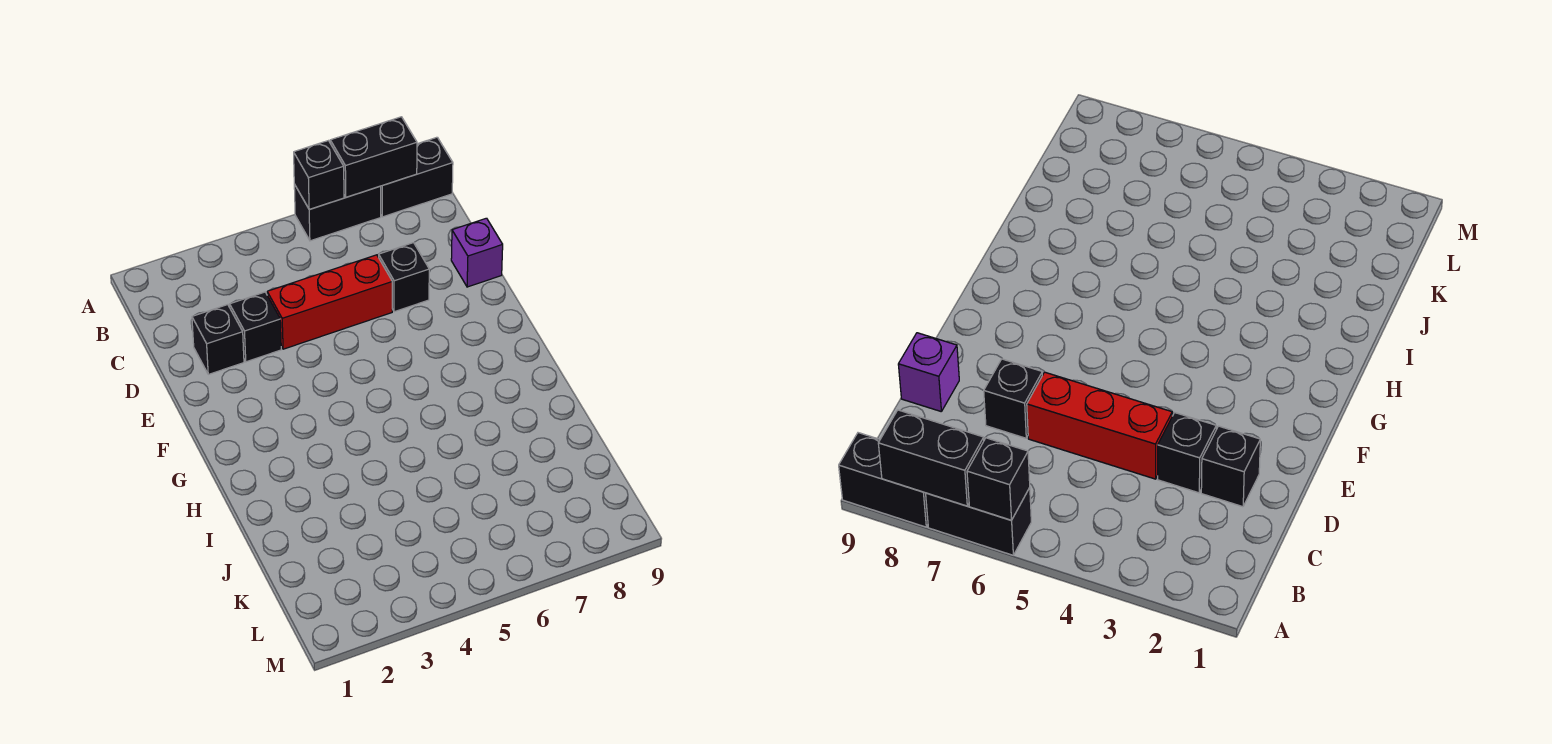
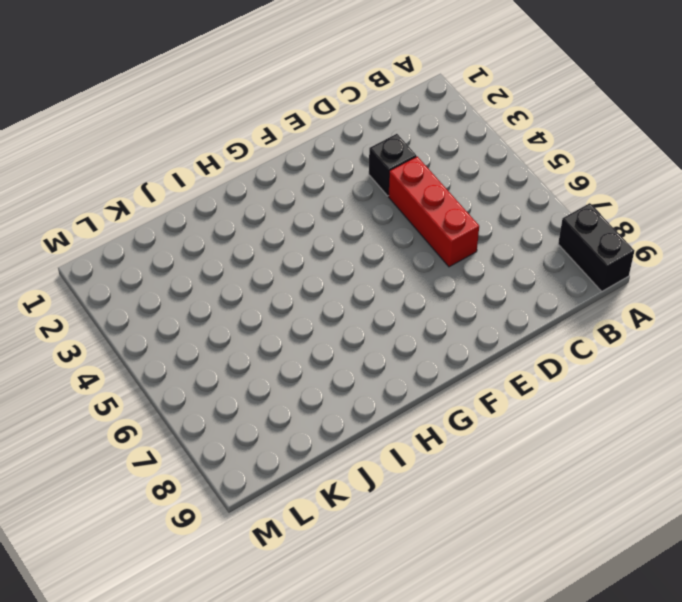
none -> black 1x2 brick [294,184,381,241]
none -> black 1x1 brick [192,305,244,374]

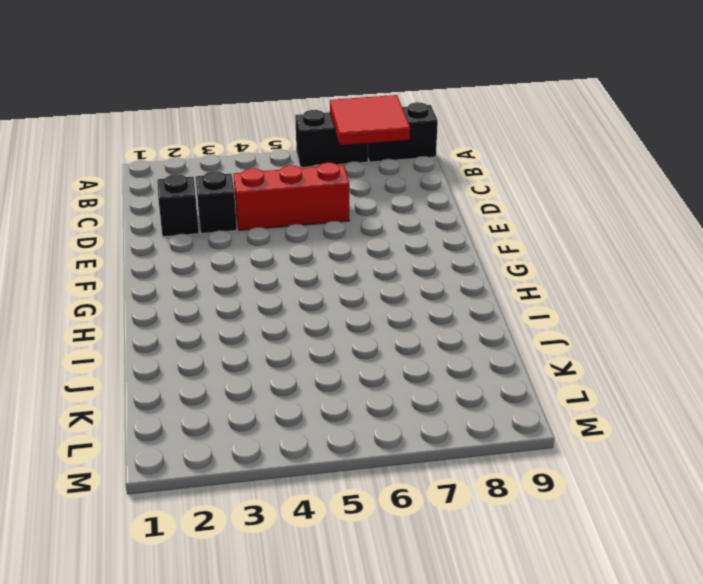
red 2x2 tile [330,95,410,145] -> black 1x2 brick [330,117,417,197]
none -> black 1x1 brick [379,243,429,312]
none -> purple 1x1 brick [451,218,503,287]

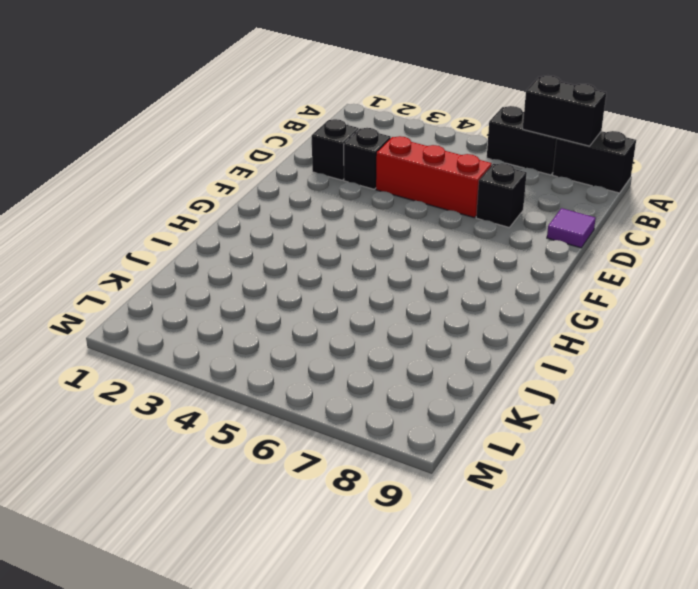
purple 1x1 tile [547,208,596,248] -> purple 1x1 brick [451,218,503,287]
none -> black 1x1 brick [294,141,344,209]

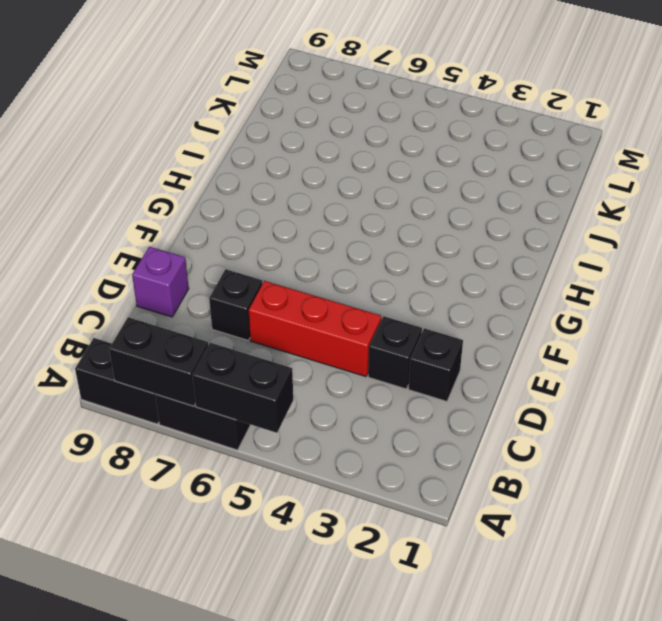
black 1x2 brick [192,343,293,433] -> black 1x1 brick [294,141,344,209]

